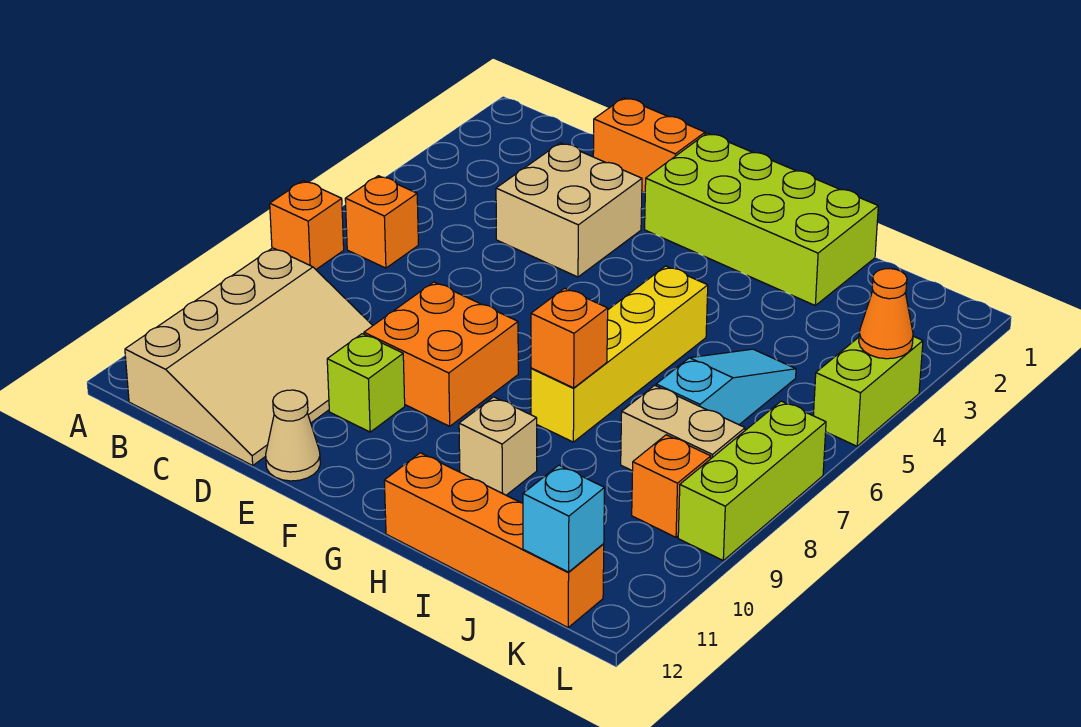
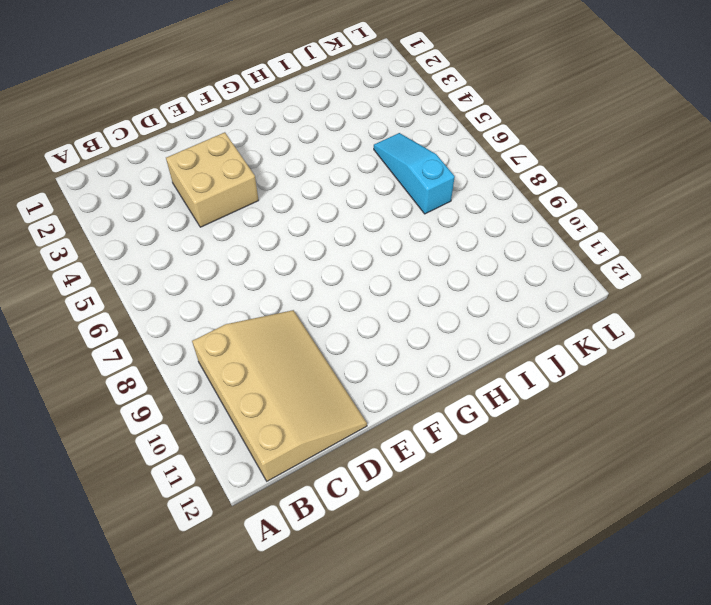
none -> orange 1x1 brick [270,181,344,269]
none -> orange 1x1 brick [345,176,418,268]
none -> orange 1x2 brick [593,98,705,192]

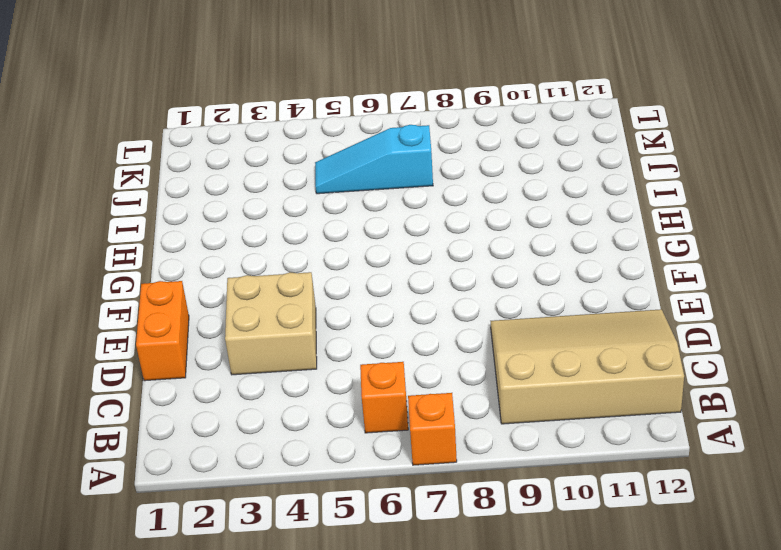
none -> orange 2x2 brick [364,282,518,426]
none -> lime 1x1 brick [327,334,405,432]
none -> tan 1x1 cone [266,390,320,481]

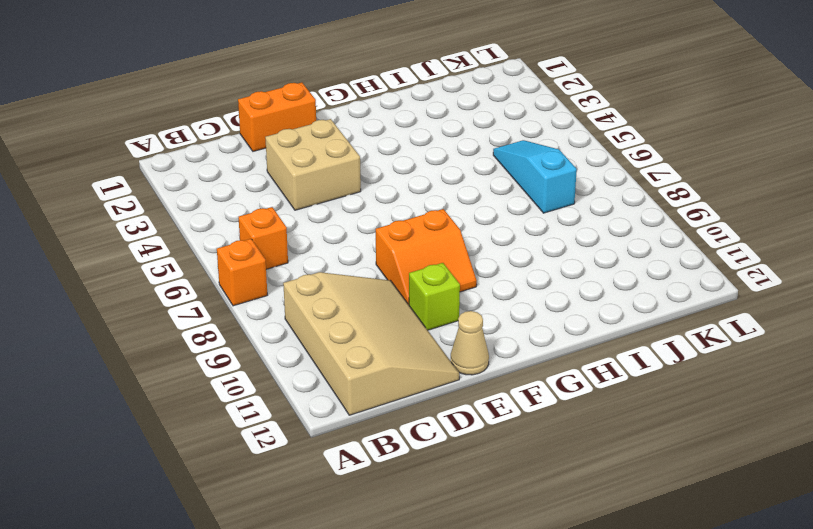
orange 2x2 slope [376,209,477,305] -> orange 2x2 brick [364,282,518,426]
none -> lime 2x4 brick [645,133,878,305]
none -> yellow 1x4 brick [531,266,708,442]
none -> tan 1x1 brick [459,397,537,495]

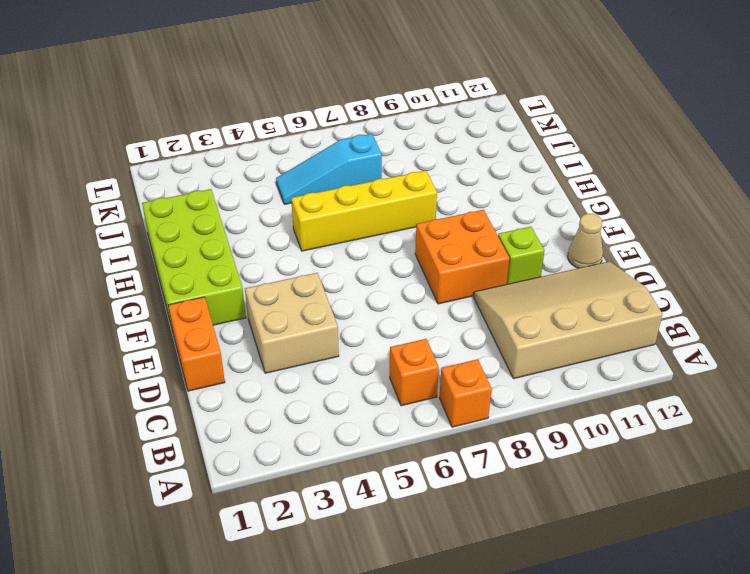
none -> tan 1x1 brick [459,397,537,495]
none -> orange 1x4 brick [384,453,604,627]
none -> tan 1x2 brick [621,385,745,471]

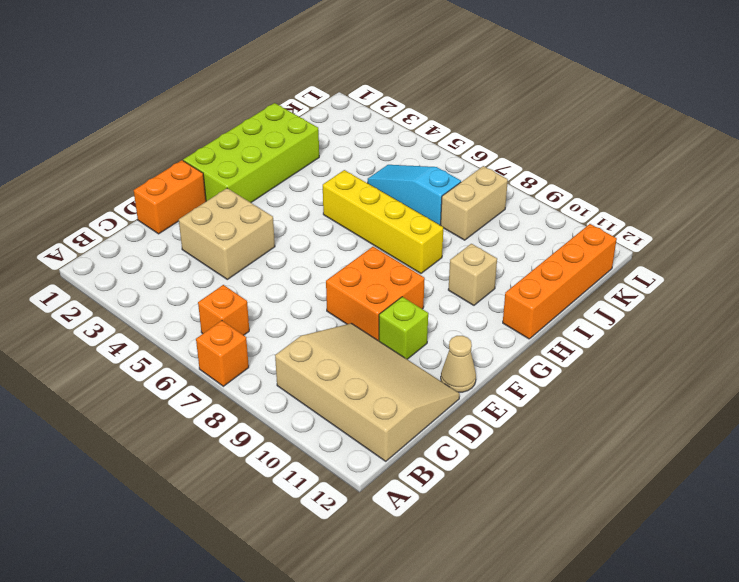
none -> orange 1x1 brick [632,435,711,537]
none -> lime 1x2 brick [813,336,923,446]
none -> lime 1x3 brick [678,401,826,560]

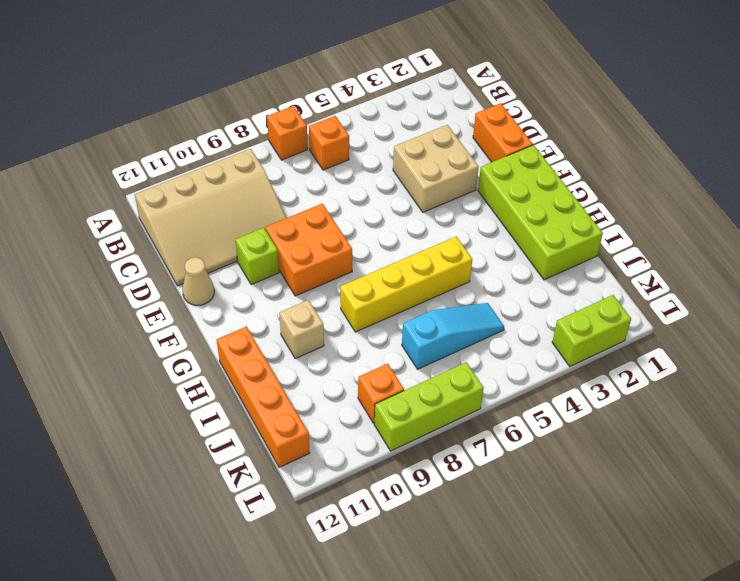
lime 1x2 brick [552,295,631,366] -> lime 1x2 brick moved to [813,336,923,446]
none -> tan 1x2 brick [621,385,745,471]
none -> orange 1x1 brick [531,288,608,388]
none -> cyan 1x1 brick [523,465,605,572]

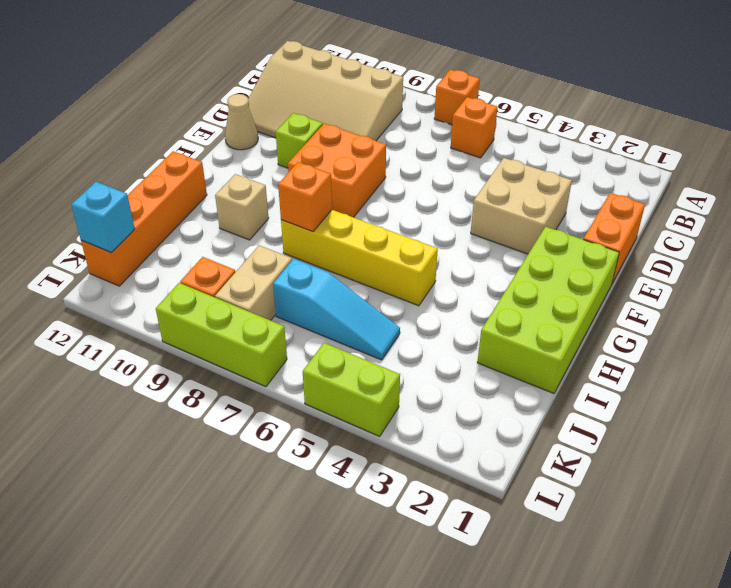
none -> orange 1x1 cone [859,269,913,359]

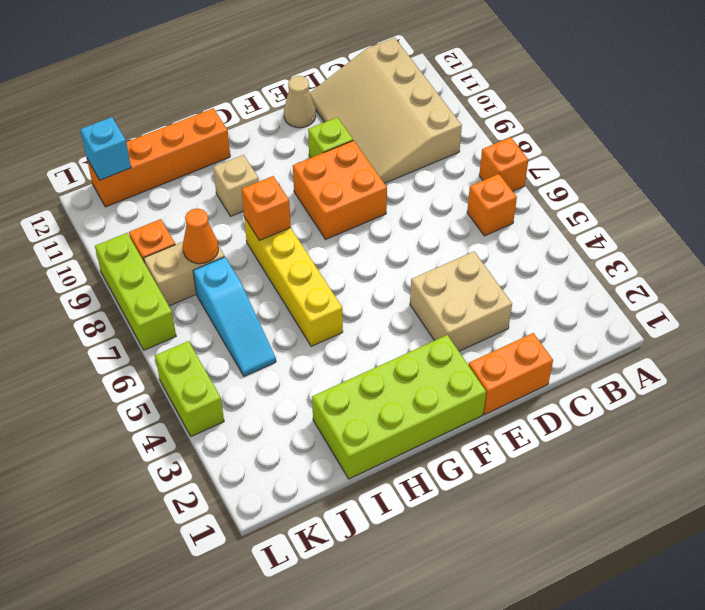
orange 1x1 cone [183,209,218,264] -> orange 1x1 cone moved to [859,269,913,359]

